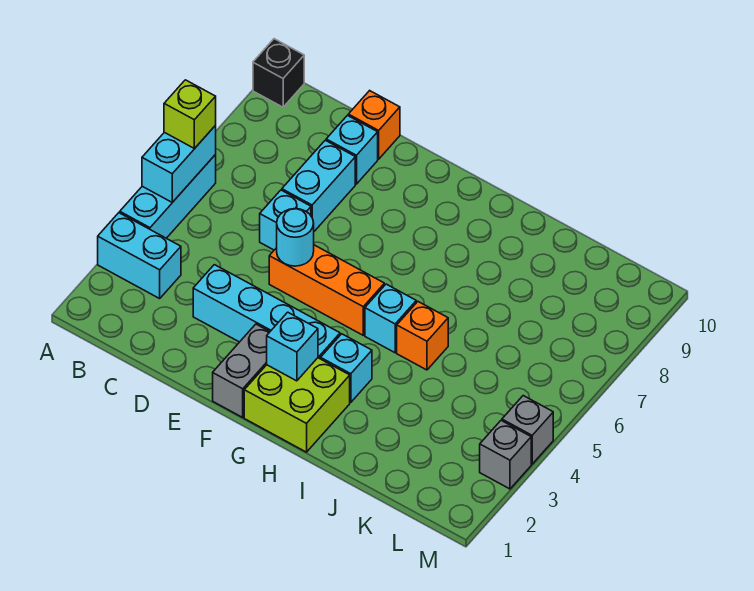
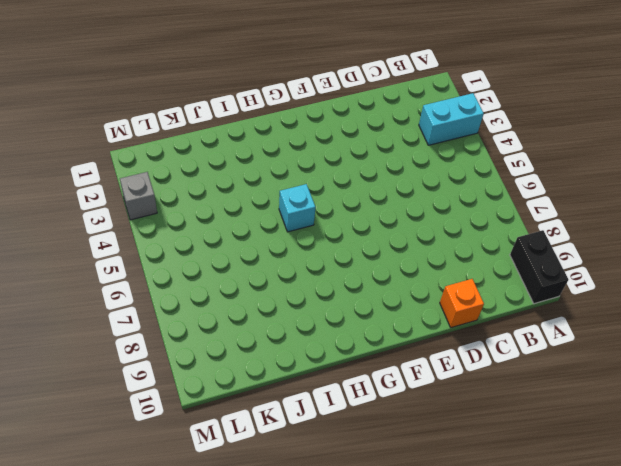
black 1x2 brick [510,230,568,304] -> black 1x1 brick [253,39,304,107]
none -> cyan 1x3 brick [120,155,216,238]
none -> cyan 1x4 brick [193,265,340,359]
none -> cyan 1x1 brick [260,190,311,250]

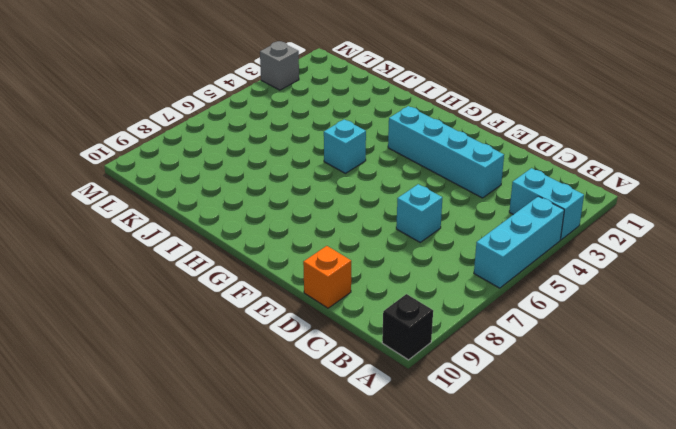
none -> cyan 1x2 brick [282,140,355,231]
none -> cyan 1x1 brick [326,116,378,184]
none -> orange 1x3 brick [269,245,384,335]

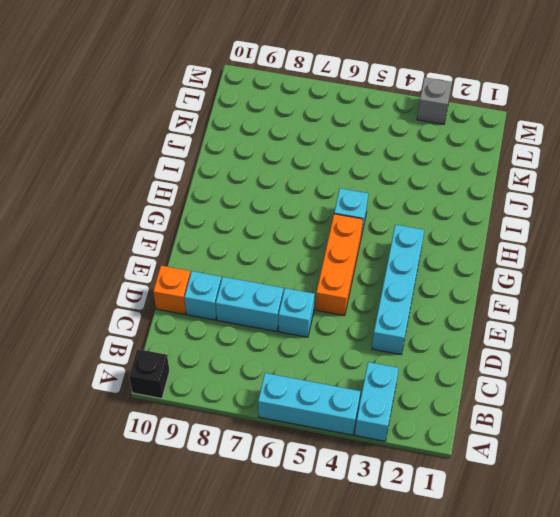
none -> grey 1x2 brick [213,324,270,417]
none -> lime 2x2 brick [244,358,350,452]
none -> cyan 1x1 brick [321,334,372,402]

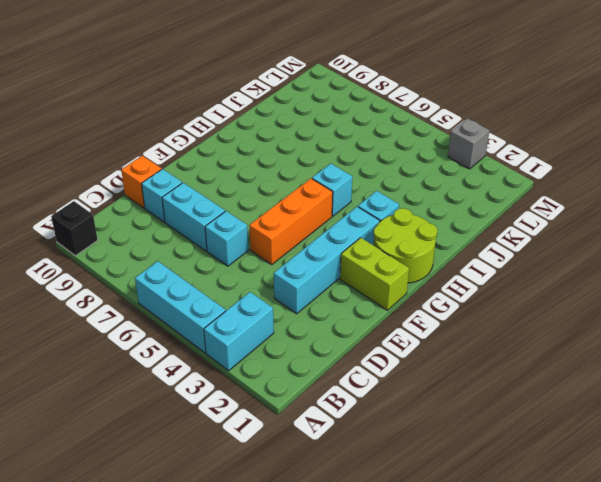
lime 1x2 brick [340,238,409,310] -> grey 1x2 brick [213,324,270,417]
lime 2x2 round brick [374,208,437,283] -> lime 2x2 brick [244,358,350,452]
none -> orange 1x1 brick [397,302,448,370]
none -> grey 1x1 brick [502,396,553,464]
none -> cyan 1x2 brick [142,126,216,202]

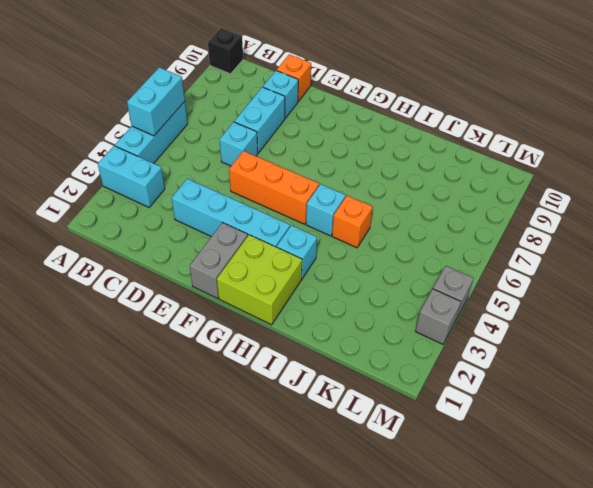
none -> cyan 1x1 round brick [277,209,314,266]
none -> cyan 1x1 brick [267,312,318,381]
none -> lime 1x1 brick [164,80,216,149]

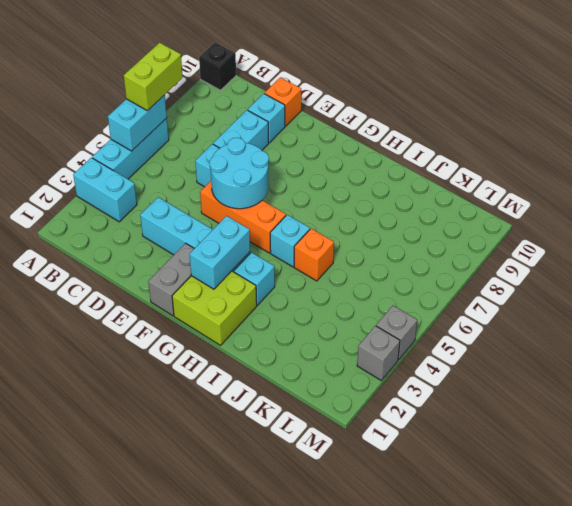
lime 1x2 brick [124,42,183,111] -> lime 1x1 brick [164,80,216,149]
cyan 2x2 round brick [209,138,269,209] -> cyan 1x1 round brick [277,209,314,266]
cyan 1x2 brick [190,216,250,289] -> cyan 1x1 brick [267,312,318,381]

